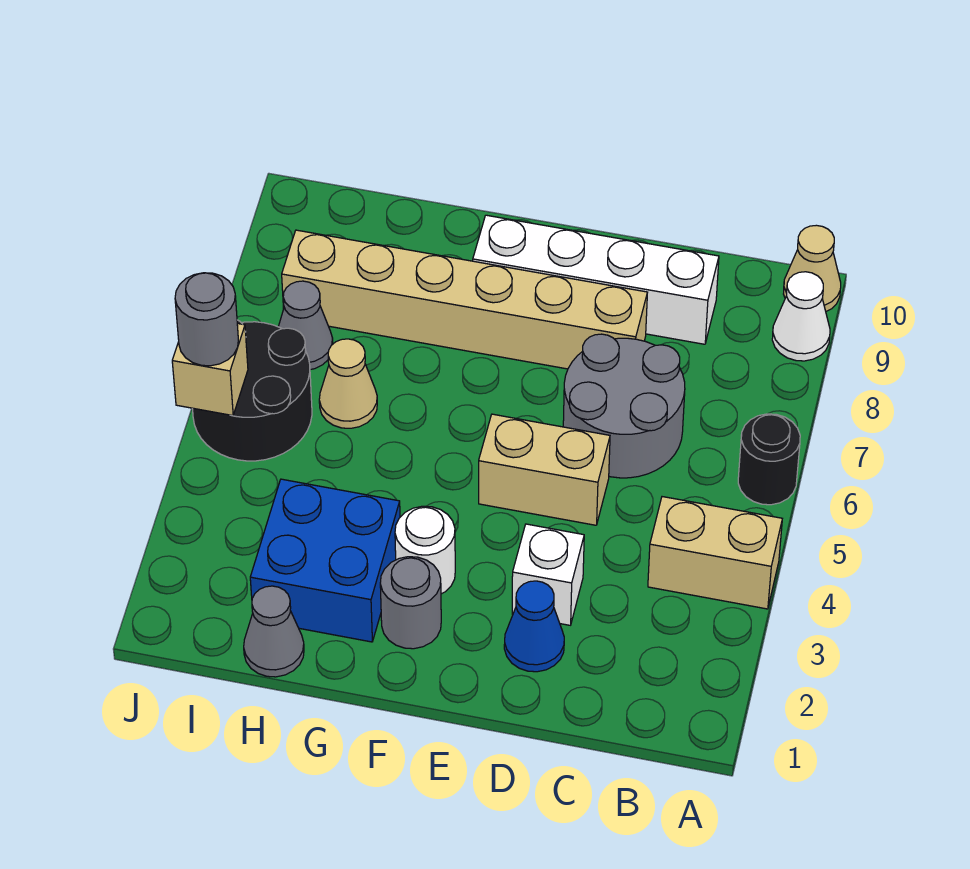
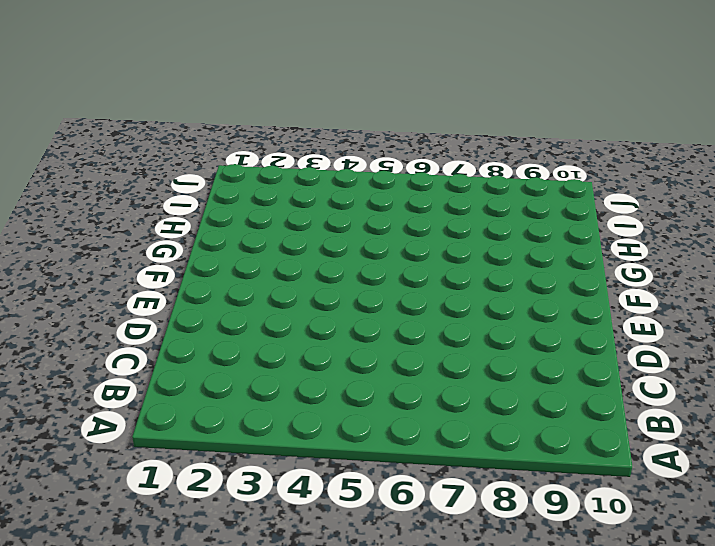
none -> tan 1x2 brick [648,497,782,609]
none -> black 1x1 round brick [738,414,800,505]
none -> white 1x1 cone [772,272,830,361]

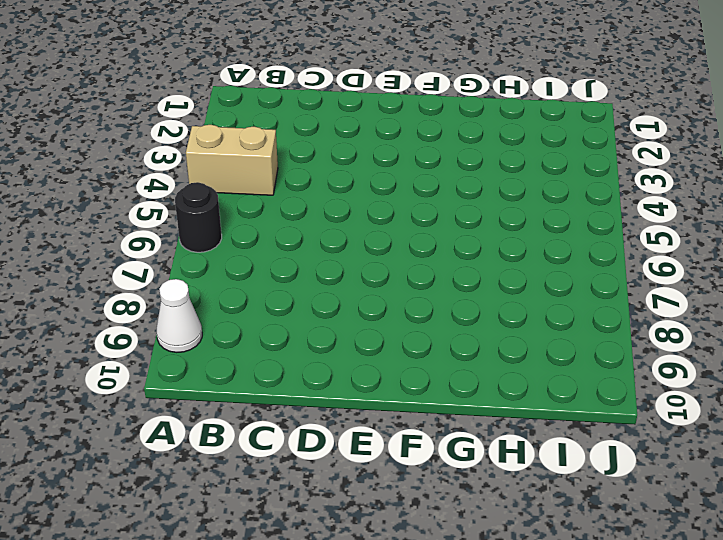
none -> tan 1x1 cone [784,225,841,311]
none -> grey 2x2 round brick [563,334,685,478]
none -> white 1x4 brick [473,215,719,344]

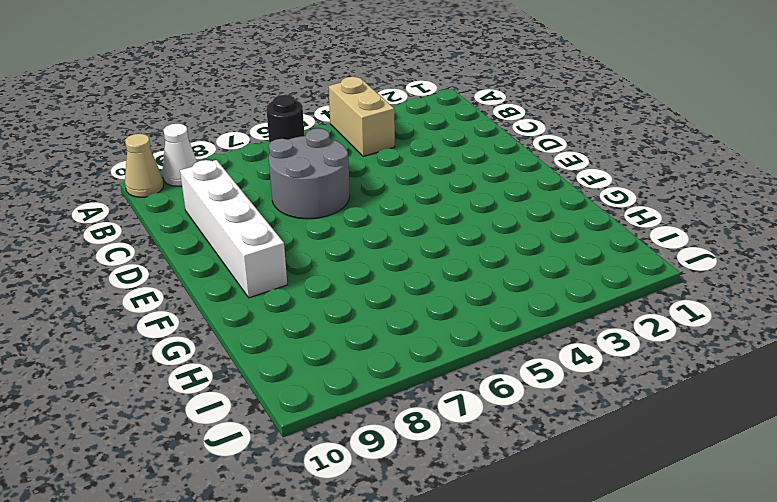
none -> blue 1x1 cone [504,581,564,672]
none -> white 1x1 brick [512,524,584,625]
none -> tan 1x2 brick [479,414,610,525]

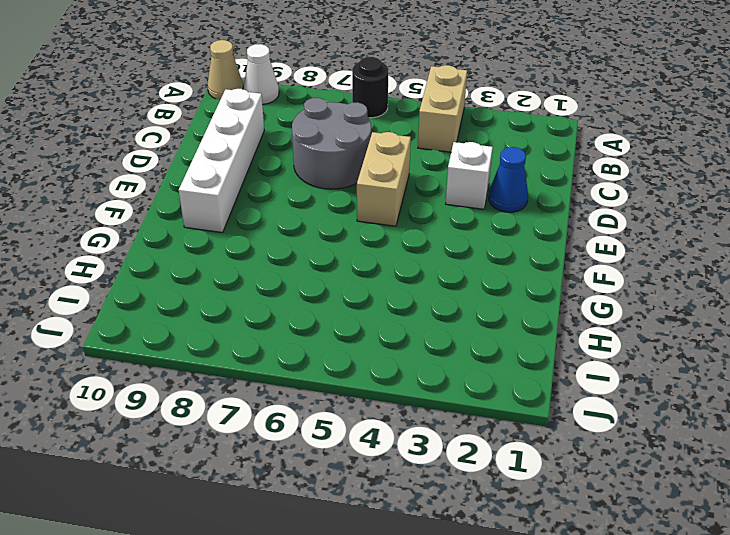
none -> tan 1x6 brick [282,230,648,369]
none -> grey 1x1 round brick [380,557,441,649]
none -> white 1x1 round brick [395,506,455,594]

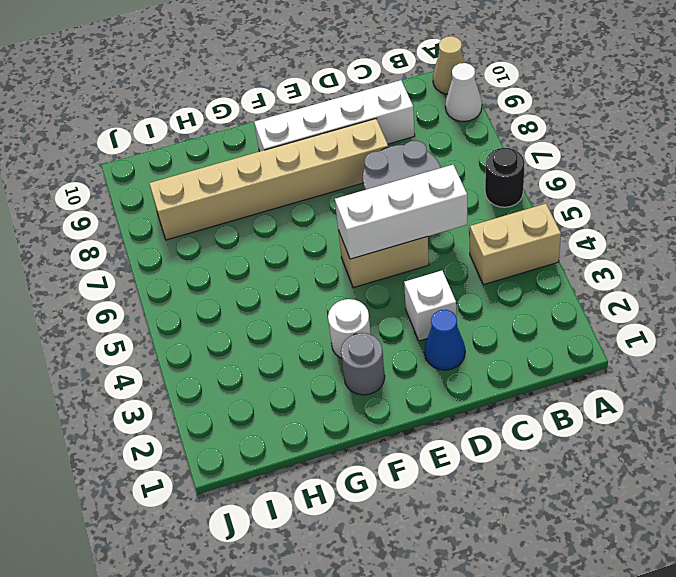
white 1x3 brick [335,165,467,259] -> none
none -> blue 2x2 brick [250,479,400,642]
none -> grey 1x1 cone [244,586,304,677]
none -> tan 1x1 cone [319,339,377,428]

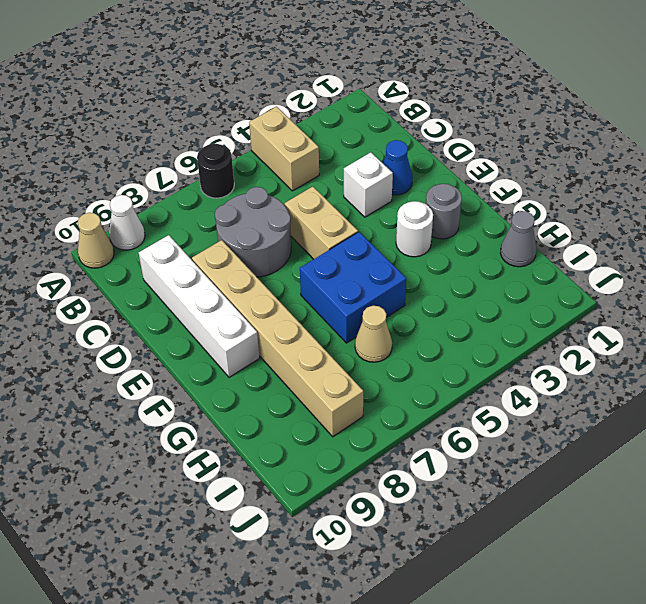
blue 2x2 brick [300,232,406,343] -> blue 2x2 brick moved to [250,479,400,642]
none -> black 2x2 round brick [192,320,312,461]
none -> grey 1x1 cone [278,281,333,370]
none -> tan 1x1 brick [172,323,248,416]

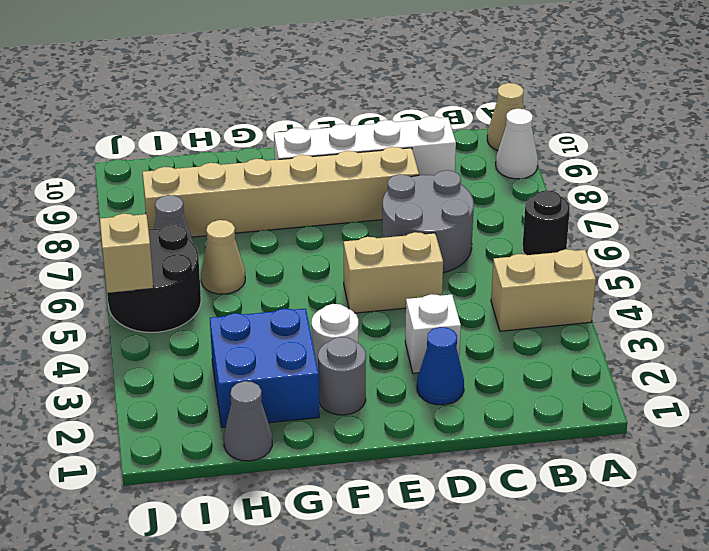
none -> grey 1x1 round brick [175,273,238,366]

